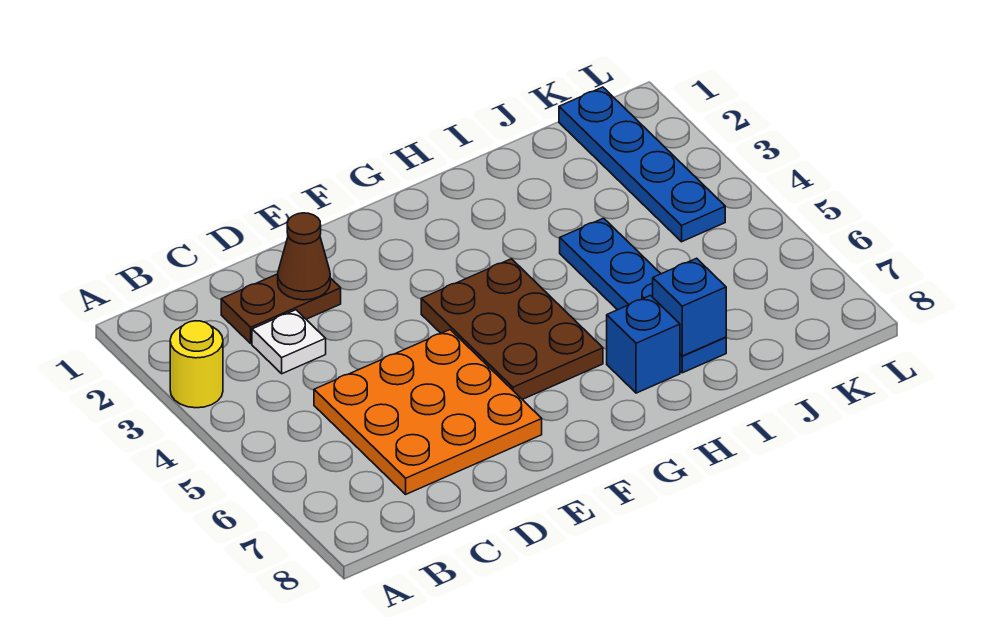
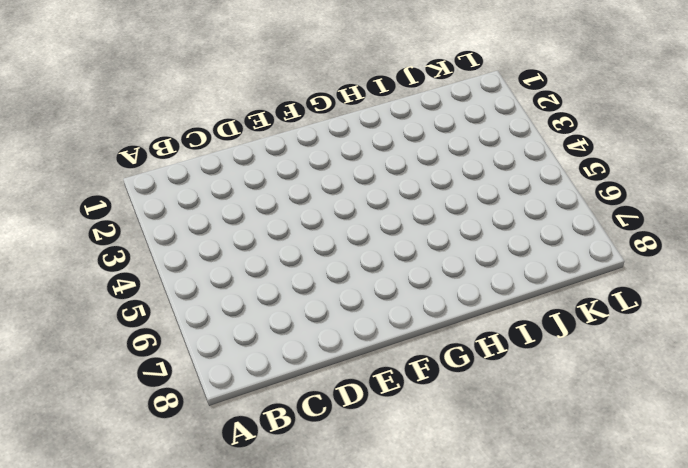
none -> yellow 1x1 round brick [170,321,223,408]
none -> brown 1x2 plate [221,274,341,343]

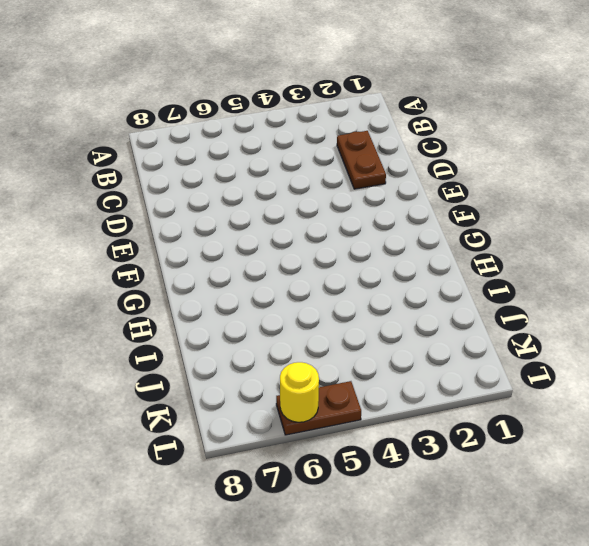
brown 1x2 plate [276,381,361,435] -> none
yellow 1x1 round brick [280,362,319,422] -> yellow 1x1 round brick moved to [170,321,223,408]
none -> white 1x1 plate [252,310,326,374]
none -> orange 3x3 plate [314,330,542,494]

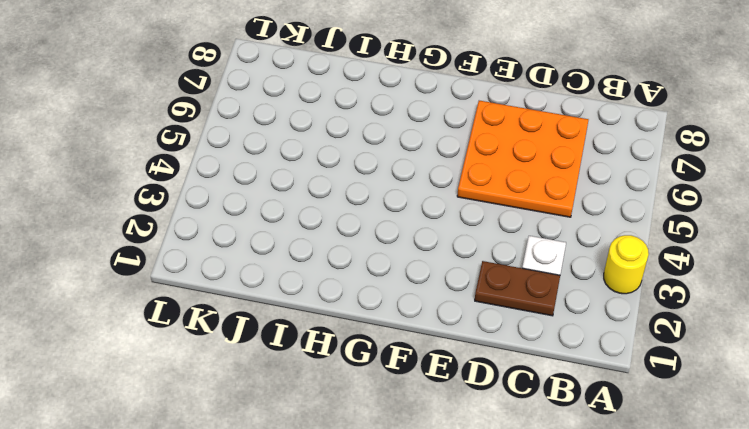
none -> brown 2x3 plate [421,259,603,399]
none -> blue 1x1 brick [607,296,680,393]

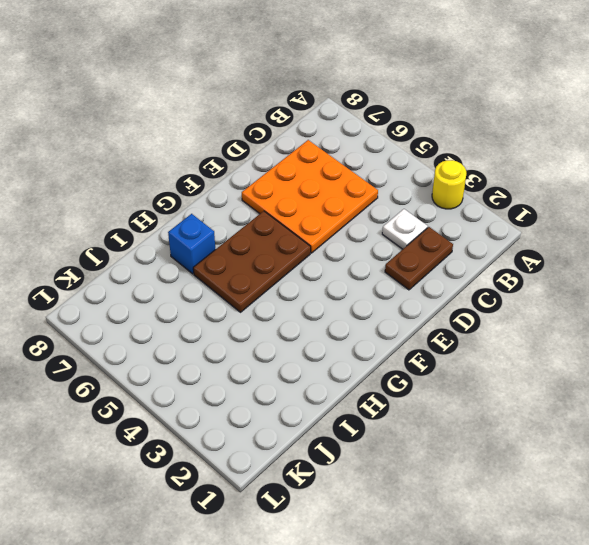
brown 2x3 plate [193,211,311,312] -> brown 2x3 plate turned to [421,259,603,399]
none -> blue 1x4 plate [560,218,726,373]
none -> blue 1x4 plate [559,87,725,242]

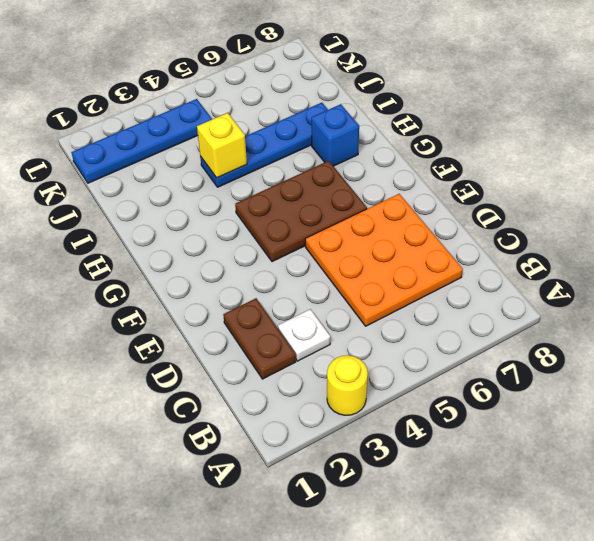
yellow 1x1 brick [197,113,247,178] -> none
none -> brown 1x1 cone [278,213,330,300]
none -> blue 1x1 brick [653,258,726,356]

